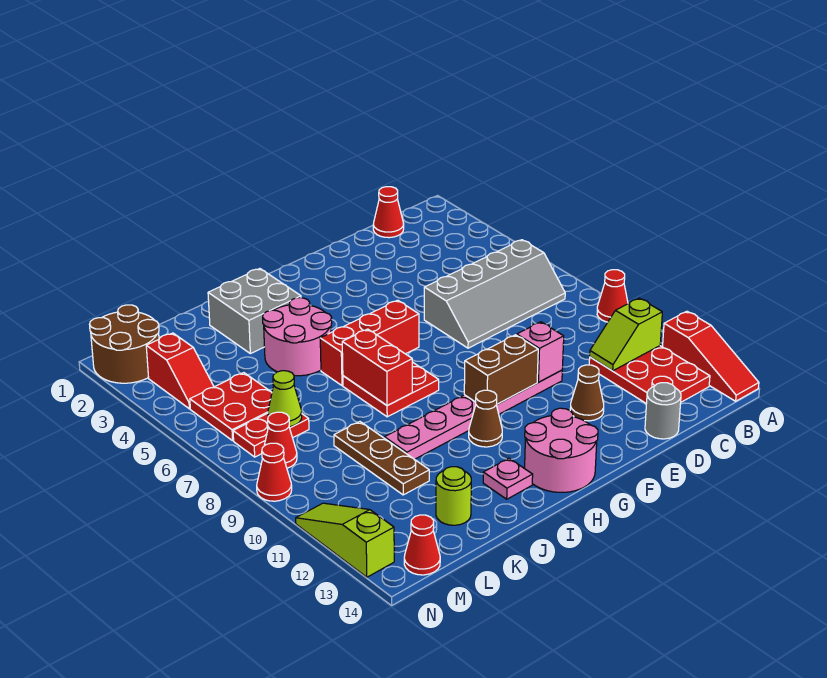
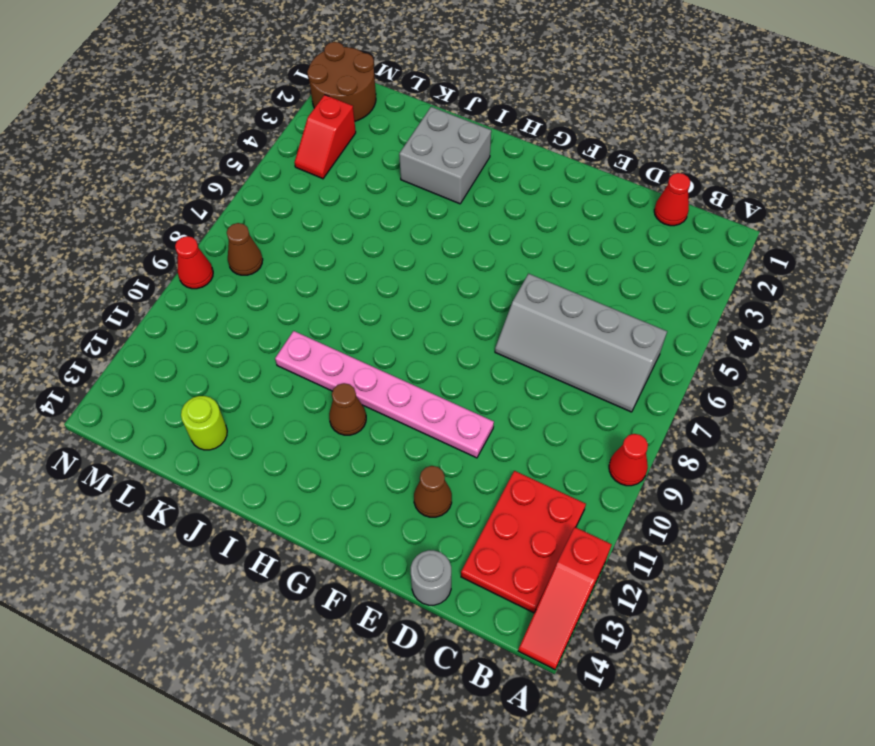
brown 1x1 cone [227,223,263,275] -> red 1x1 cone [264,412,297,468]
none -> red 1x3 brick [320,300,419,386]
none -> pink 2x2 round brick [525,408,598,492]
none -> red 2x2 plate [343,362,439,417]
none -> pink 2x2 round brick [263,298,332,376]

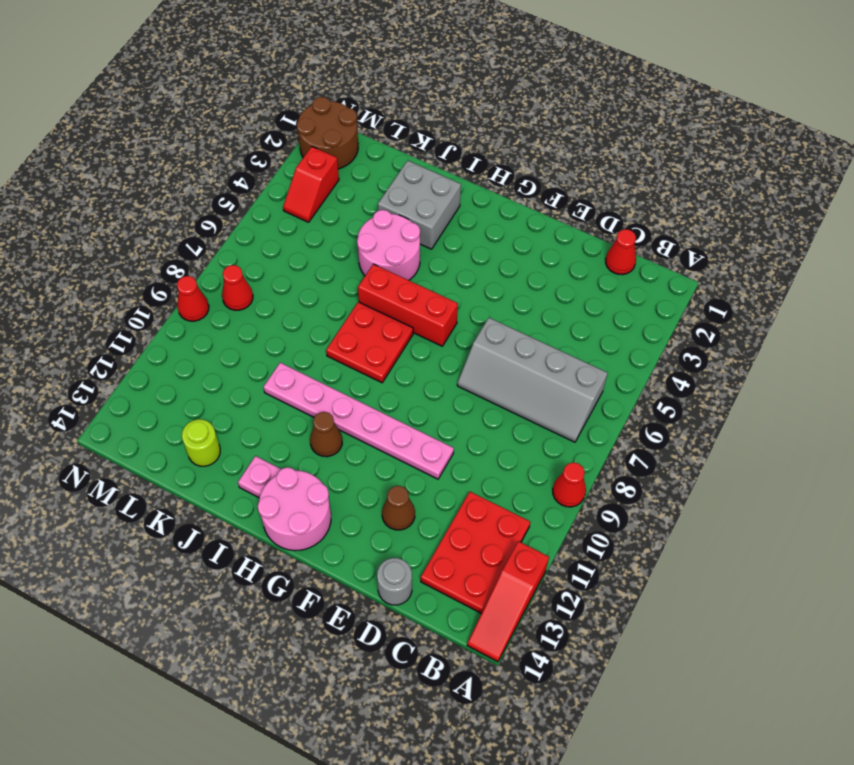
none -> brown 1x3 plate [334,422,429,495]
none -> red 2x2 plate [190,373,272,441]
none -> red 1x2 plate [233,413,309,457]
none -> red 1x1 cone [404,515,440,575]

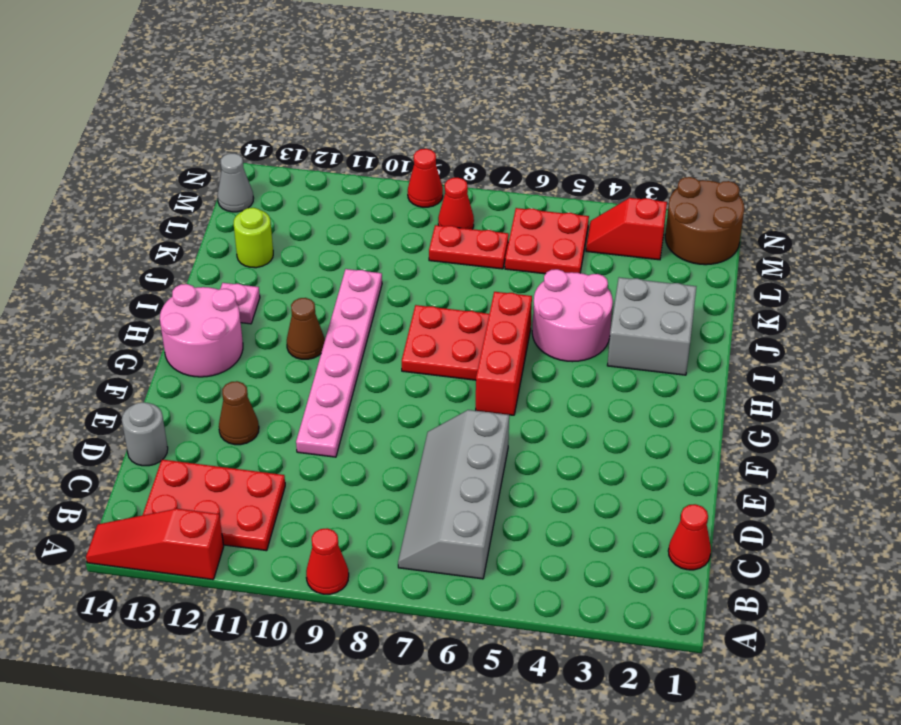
red 1x2 plate [429,225,509,269] -> red 1x2 plate turned to [233,413,309,457]
grey 1x1 cone [218,153,253,212] -> red 1x1 cone [404,515,440,575]
none -> brown 1x3 plate [334,422,429,495]
none -> lime 1x3 slope [296,503,394,577]
none -> lime 1x2 slope [590,298,662,371]
none -> pink 1x1 brick [517,322,564,382]

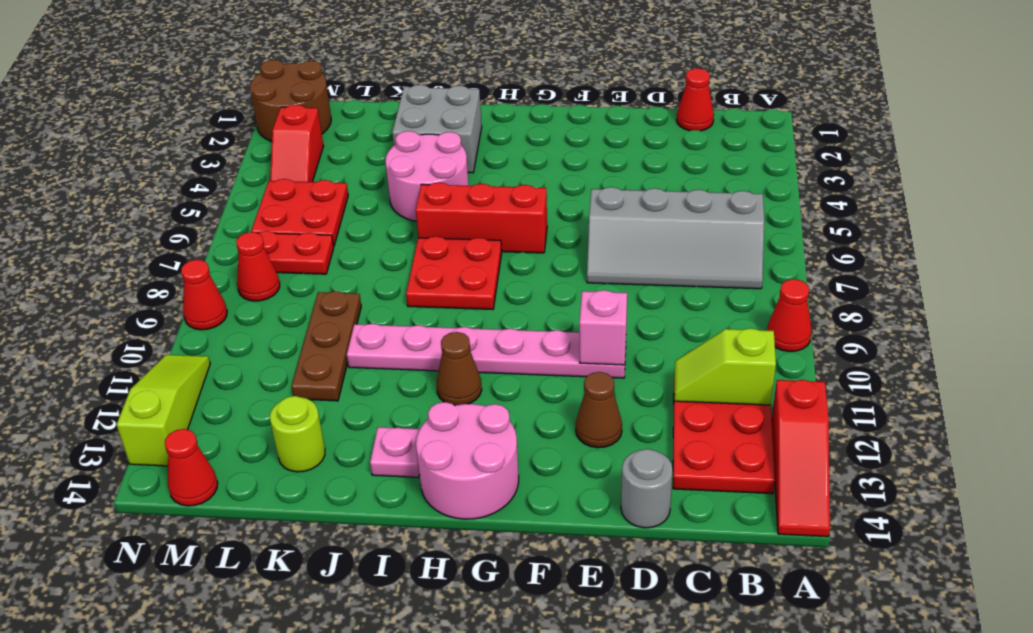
none -> brown 1x2 brick [464,335,538,405]
none -> red 1x2 brick [342,329,412,406]
none -> lime 1x1 cone [268,371,302,427]

